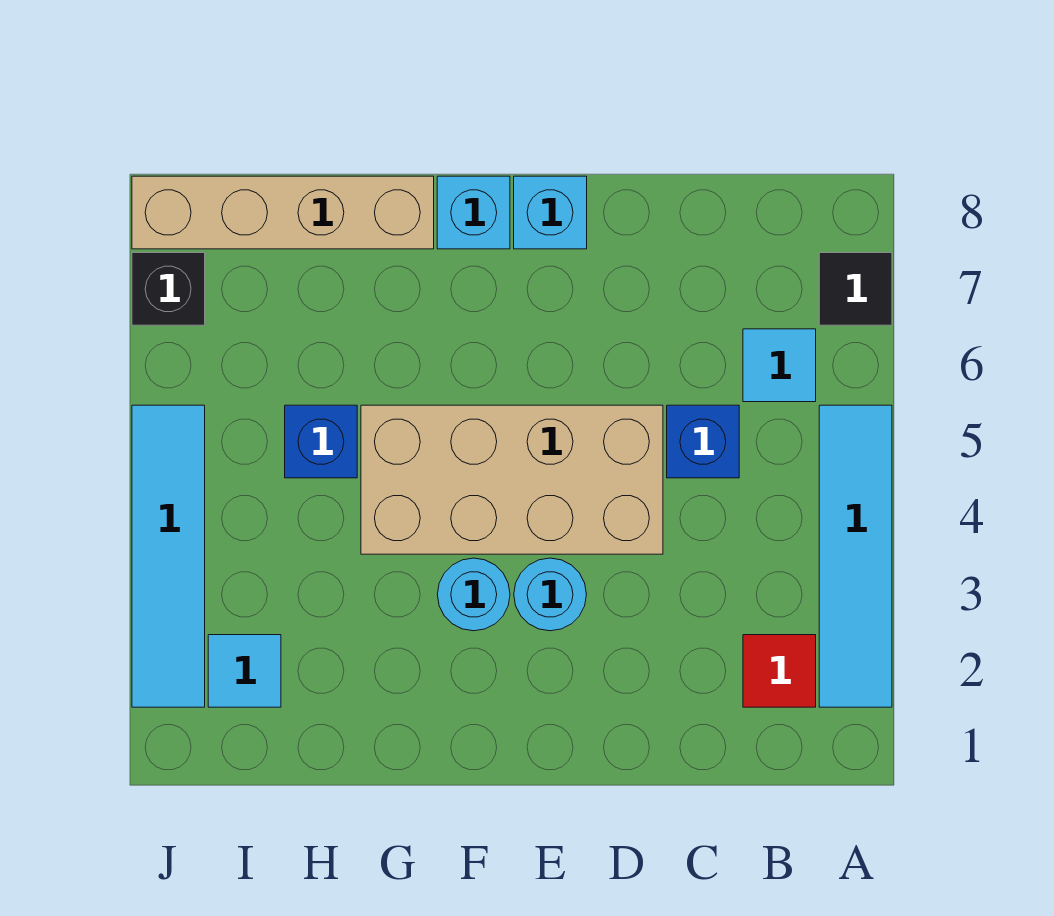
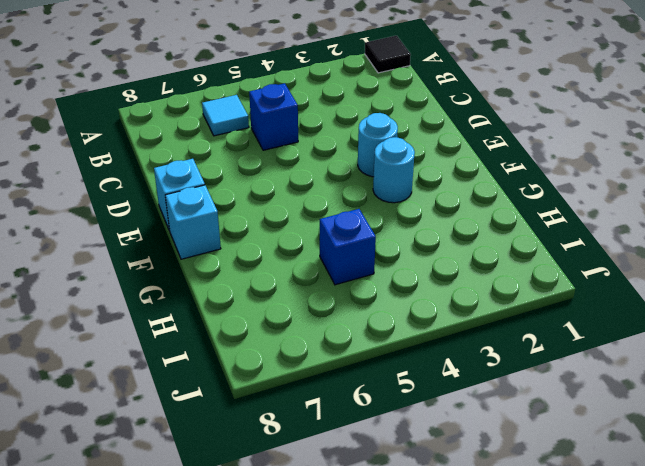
black 1x1 tile [365,36,411,73] -> black 1x1 tile moved to [819,253,892,325]
none -> cyan 1x4 tile [819,405,892,707]
none -> red 1x1 tile [743,635,816,707]
none -> tan 2x4 brick [361,405,663,554]

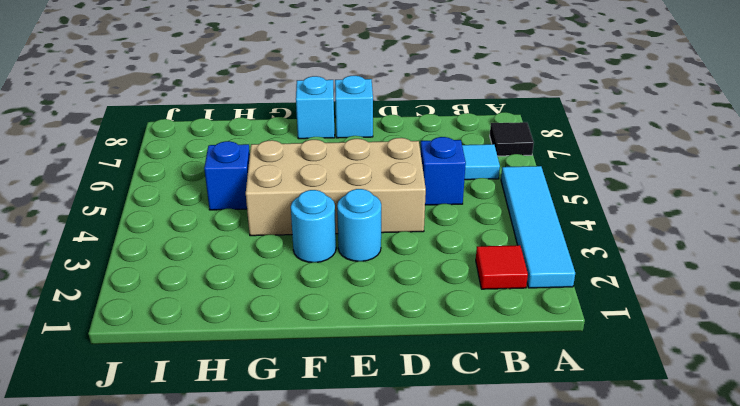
none -> tan 1x4 brick [132,176,434,249]
none -> cyan 1x1 tile [208,635,281,707]
none -> cyan 1x4 tile [132,405,205,707]

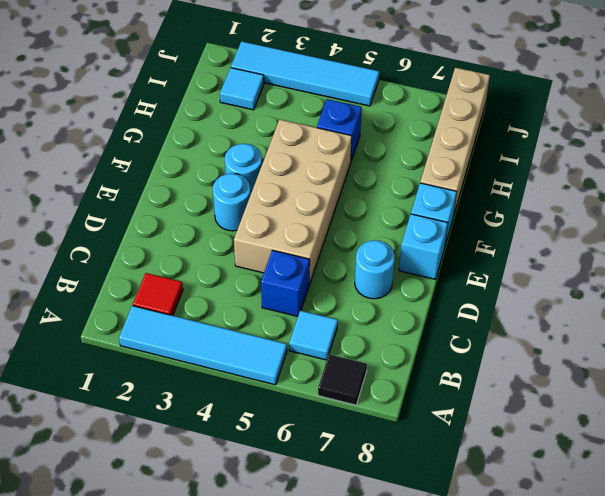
cyan 1x1 round brick [355,240,395,299] -> none
none -> black 1x1 brick [132,253,205,325]

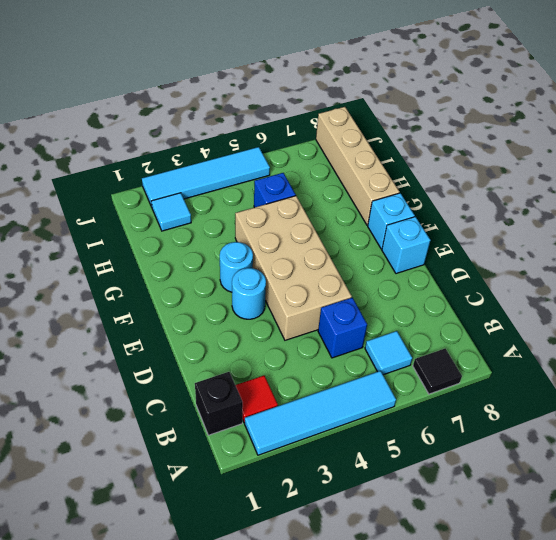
black 1x1 brick [195,372,243,435] -> black 1x1 brick moved to [132,253,205,325]

